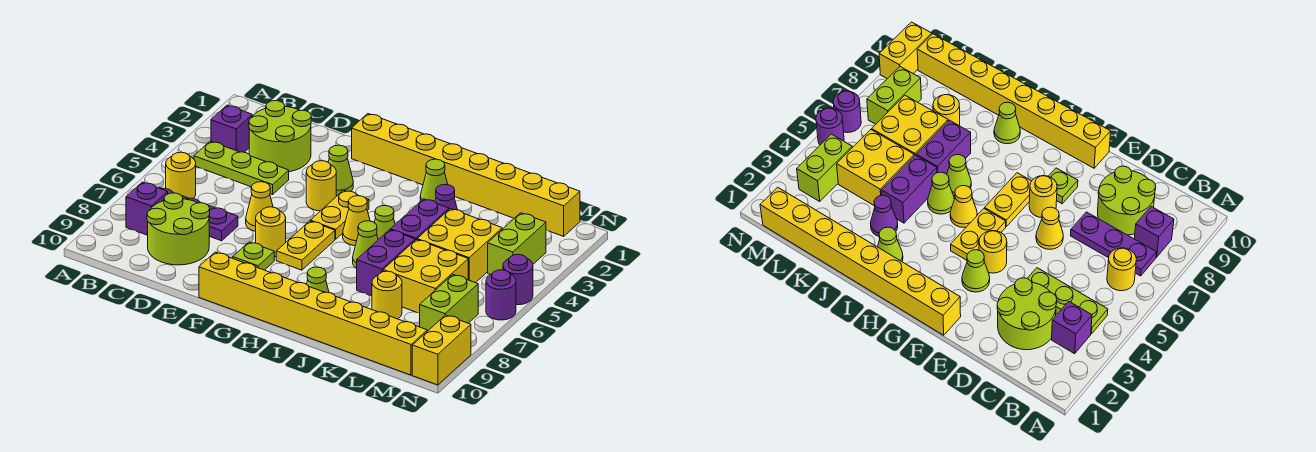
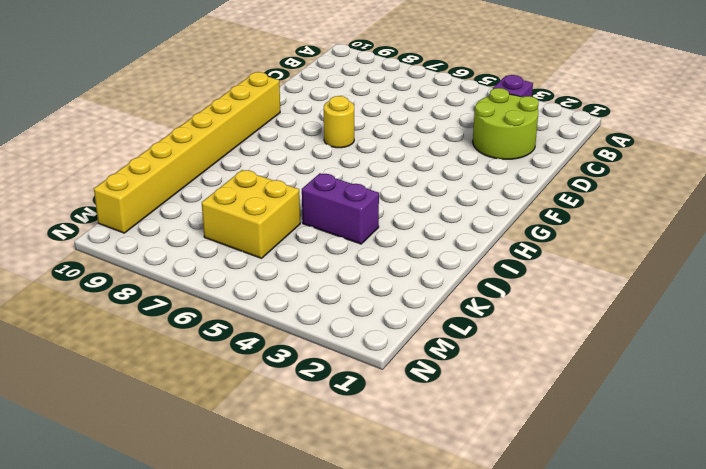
none -> lime 1x3 plate [194,141,289,195]
none -> yellow 1x1 round brick [166,152,196,199]
none -> purple 1x3 plate [159,187,238,241]
none -> purple 1x1 brick [126,182,168,235]

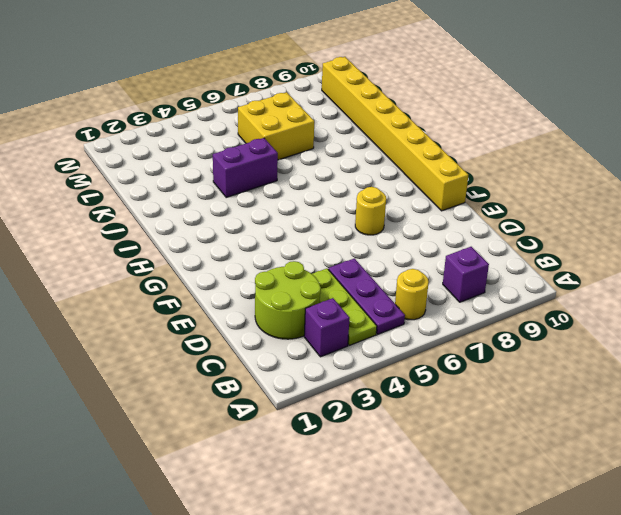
purple 1x3 plate [328,258,405,334] -> purple 1x3 plate moved to [159,187,238,241]
none -> lime 2x2 round brick [147,193,210,265]
none -> yellow 1x1 cone [246,182,273,231]
none -> yellow 1x8 brick [352,114,580,236]
none -> lime 1x1 cone [328,145,353,195]

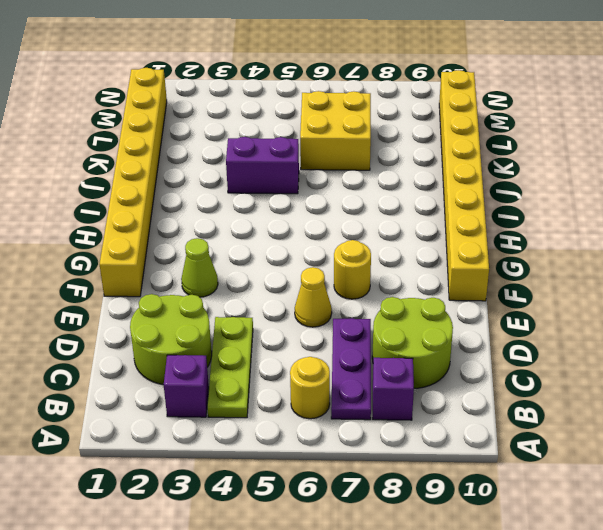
none -> yellow 1x1 round brick [306,161,336,211]
none -> lime 1x1 plate [233,242,274,270]
none -> yellow 1x2 plate [310,190,369,239]
none -> yellow 1x2 plate [276,221,335,270]

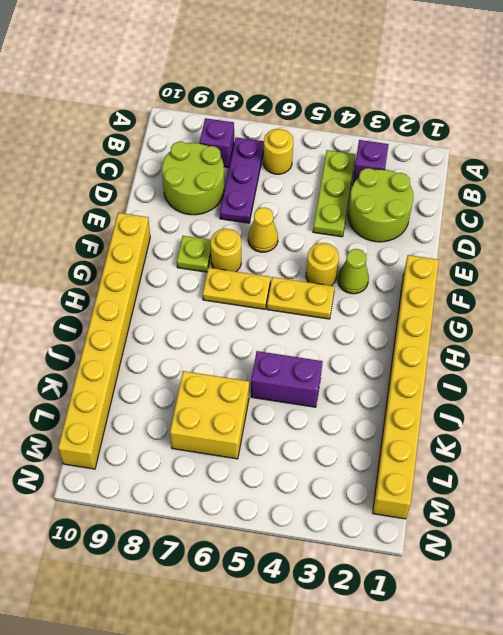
none -> yellow 1x1 cone [343,196,370,246]
none -> lime 1x1 cone [420,159,448,202]
none -> lime 1x1 cone [374,205,395,240]
none -> lime 1x1 cone [353,221,378,268]

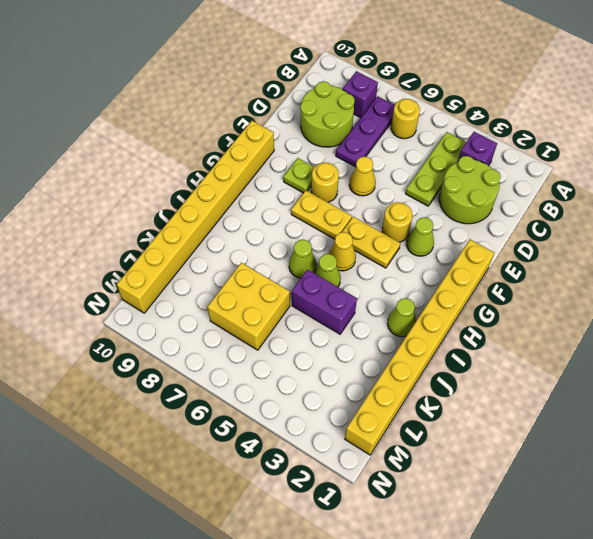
none -> lime 1x1 cone [307,267,329,293]
none -> purple 1x1 cone [435,184,457,210]
none -> purple 1x2 brick [356,230,415,296]
none -> yellow 2x2 brick [417,209,502,283]

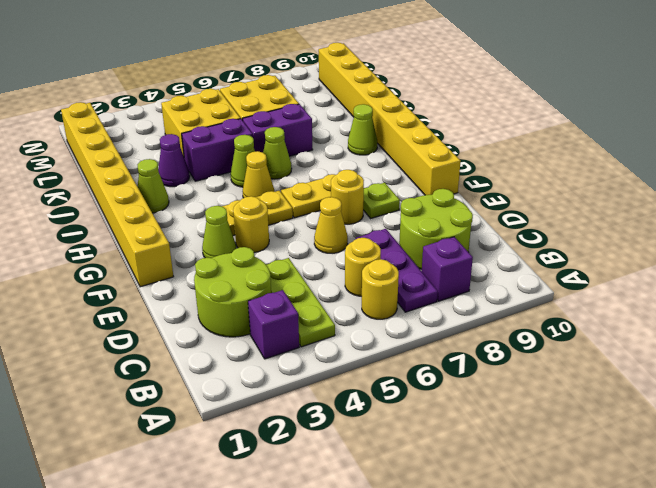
yellow 1x1 round brick [345,238,381,296] -> yellow 1x1 round brick moved to [372,271,402,319]
none -> lime 1x2 brick [488,213,546,275]
none -> lime 1x2 brick [420,275,478,331]
none -> purple 1x1 round brick [503,254,533,305]
none -> purple 1x1 round brick [486,270,516,320]

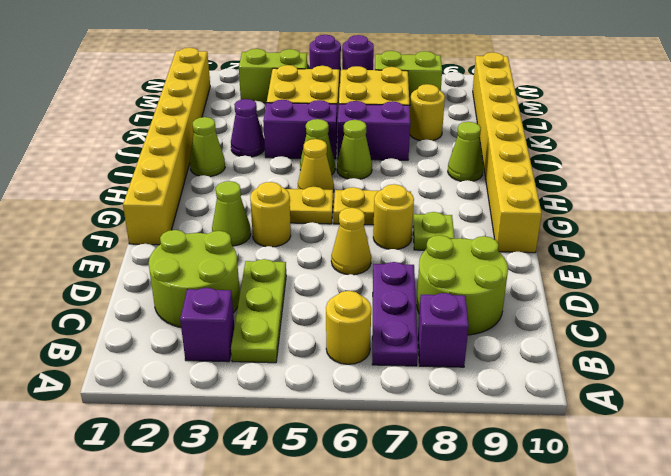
none -> yellow 1x2 brick [412,315,471,385]

